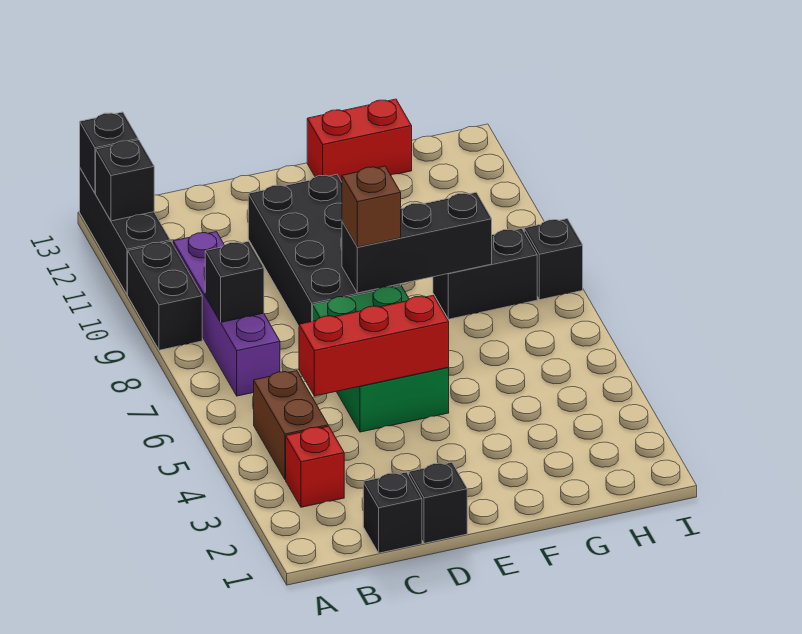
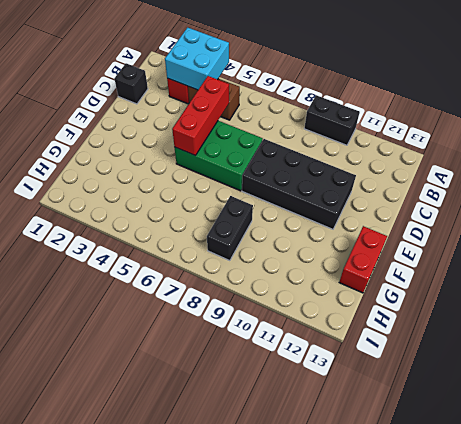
cyan 2x2 brick [165,27,229,90] -> none
none -> black 1x3 brick [80,169,170,295]
none -> purple 1x4 brick [173,232,280,396]
none -> black 1x1 brick [409,462,467,543]

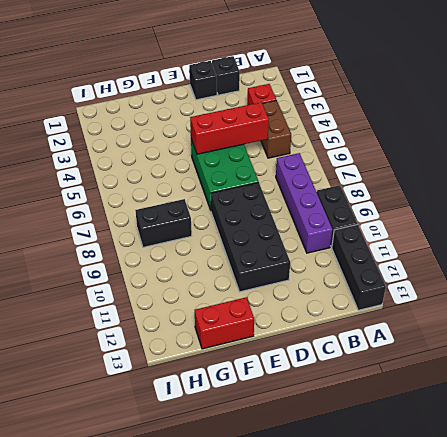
none -> black 1x1 brick [524,219,583,300]
none -> black 1x1 brick [96,140,154,221]
none -> black 1x1 brick [80,112,138,193]

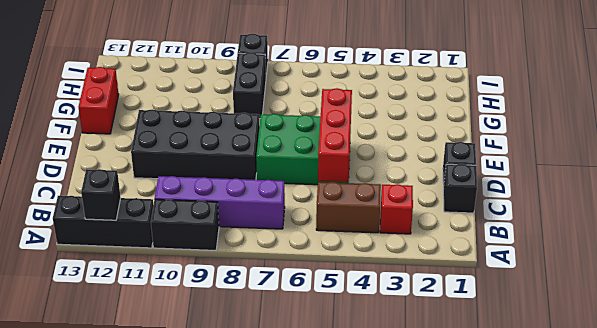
none -> black 1x1 brick [80,112,138,193]
none -> black 1x1 brick [205,241,264,322]
none -> black 1x3 brick [342,192,492,293]

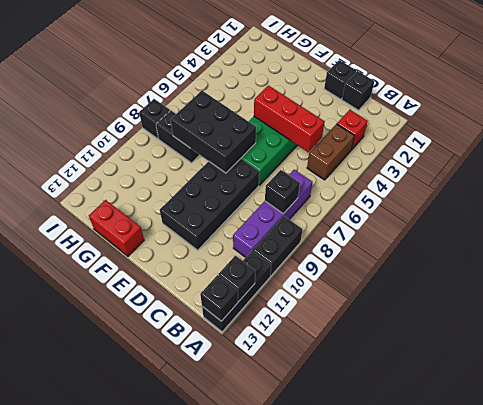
black 2x3 brick [171,91,256,173] -> black 1x3 brick [342,192,492,293]
none -> brown 1x1 brick [342,166,401,247]

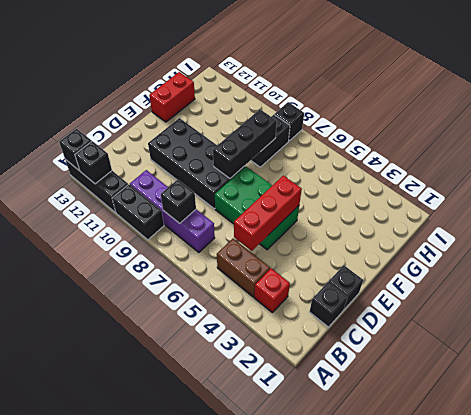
none -> brown 1x1 brick [342,166,401,247]

